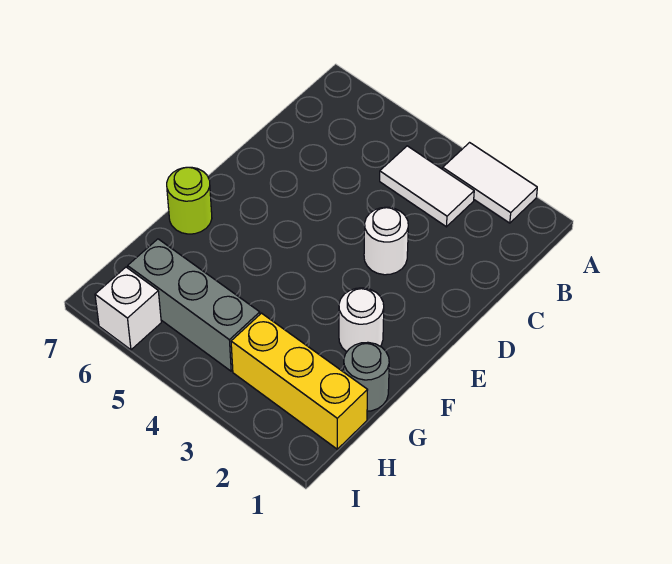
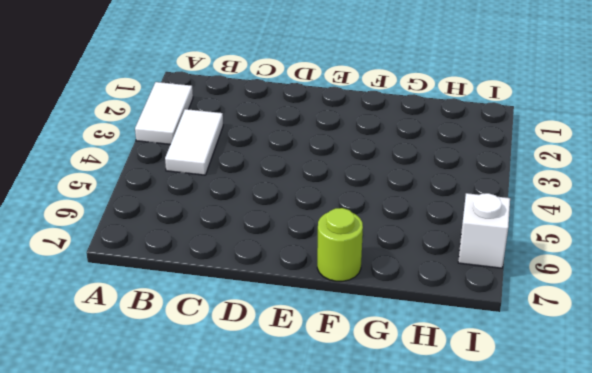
none -> white 1x1 round brick [364,207,408,275]
none -> white 1x1 round brick [339,288,384,352]

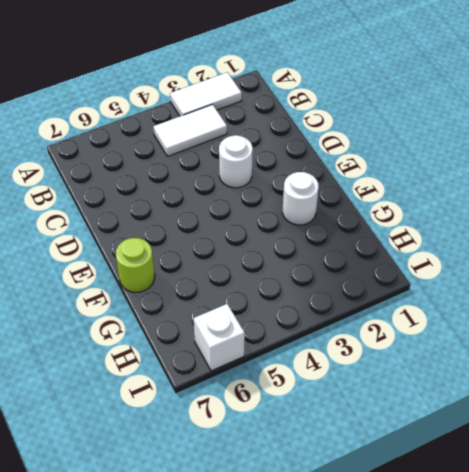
none -> grey 1x1 round brick [344,342,389,411]
none -> yellow 1x3 brick [231,313,367,449]

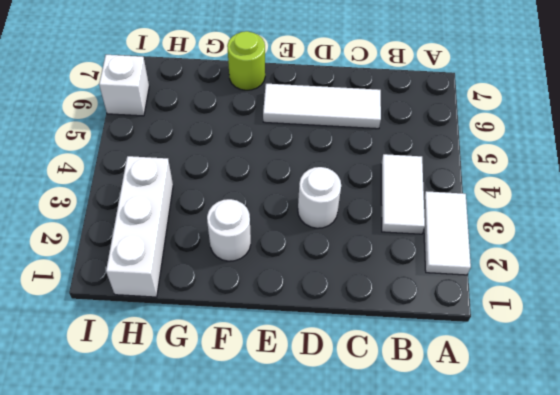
white 1x3 tile [263,84,381,129] -> none
white 1x3 brick [106,156,173,297] -> yellow 1x3 brick [231,313,367,449]
none -> grey 1x1 round brick [344,342,389,411]
none -> grey 1x3 brick [128,239,260,371]

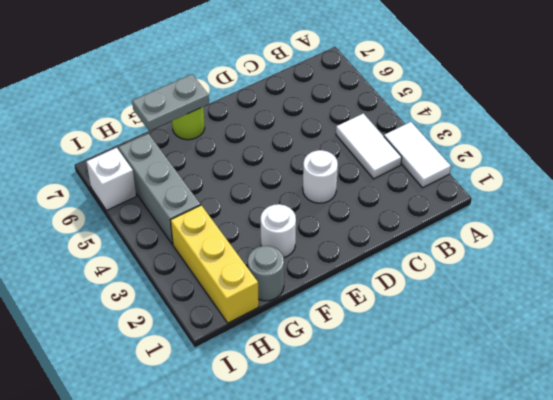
grey 1x2 plate [132,74,209,131] -> none

